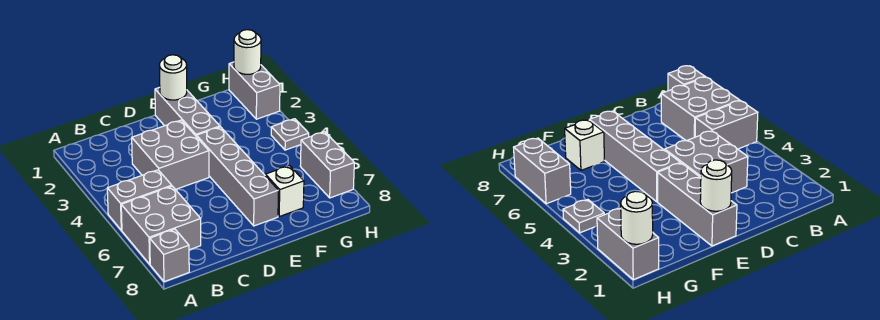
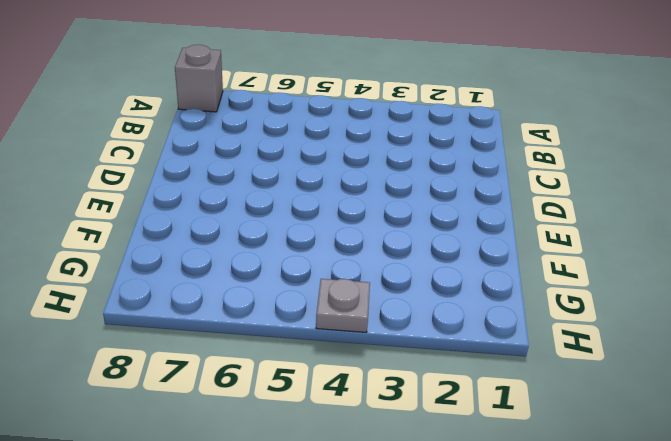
none -> grey 1x2 brick [107,170,172,230]
none -> grey 2x2 brick [121,186,201,264]
none -> grey 2x2 brick [132,120,209,190]

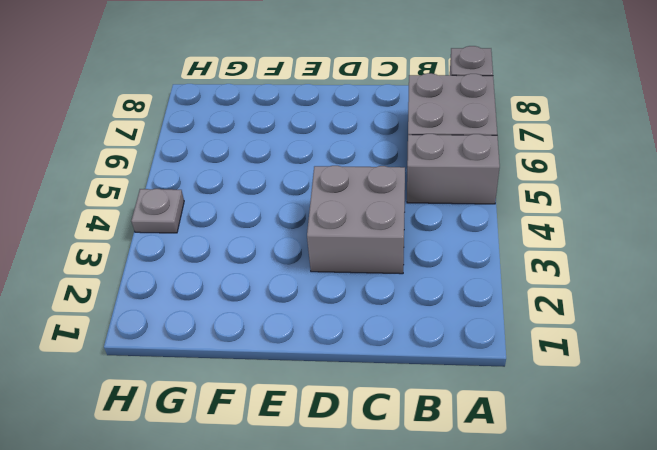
none -> grey 1x3 brick [155,87,220,137]
none -> grey 1x4 brick [197,127,278,226]
none -> white 1x1 brick [265,166,304,216]

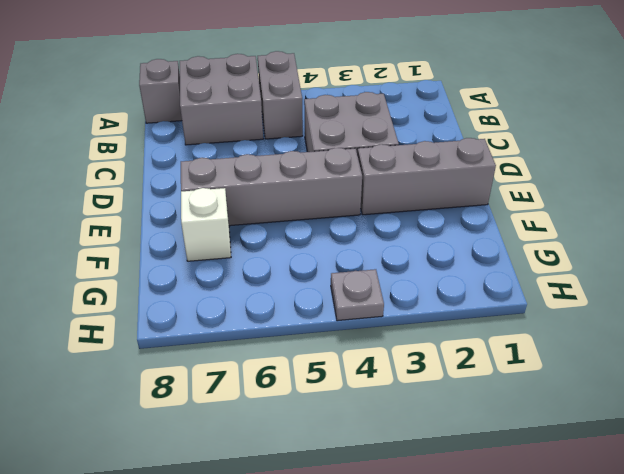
none -> grey 1x2 brick [229,62,280,119]
none -> grey 1x2 brick [300,132,354,198]
none -> white 1x1 round brick [159,55,187,100]

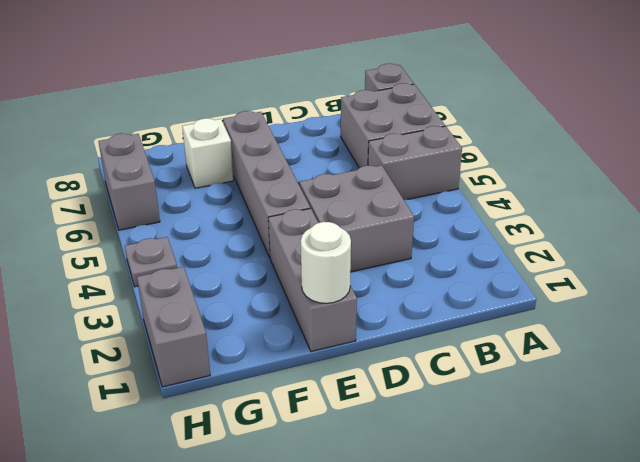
none -> white 1x1 round brick [234,30,261,74]

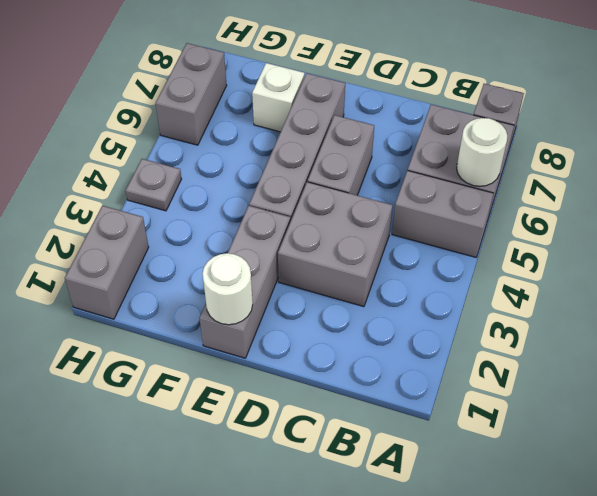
white 1x1 round brick [457,118,507,186] -> white 1x1 round brick moved to [234,30,261,74]
grey 1x2 brick [308,115,374,195] -> none

